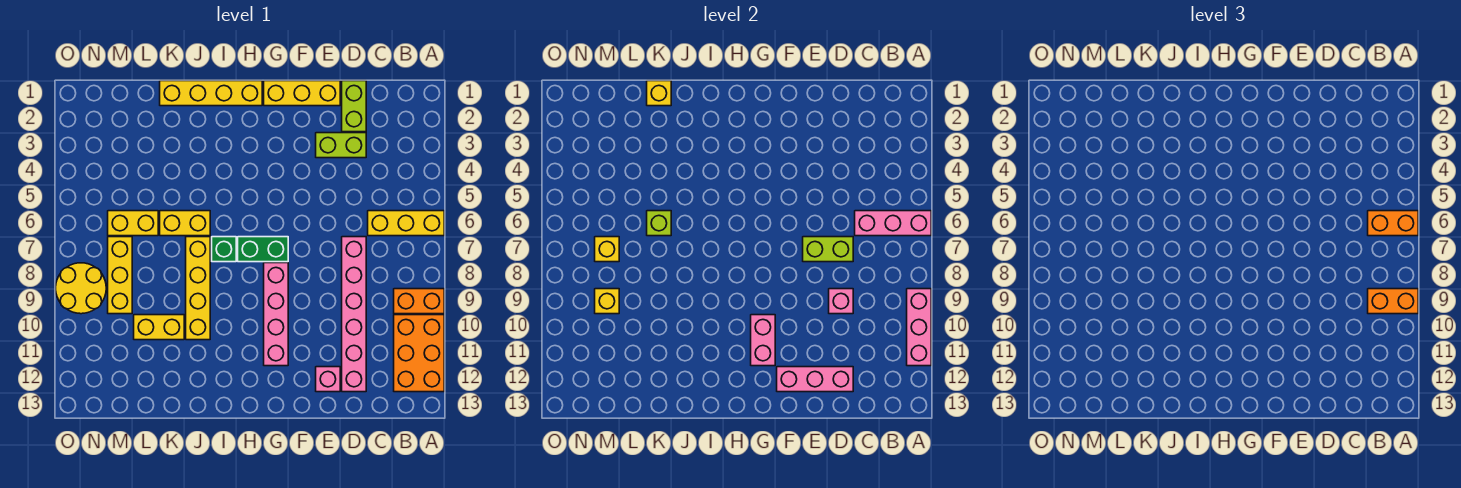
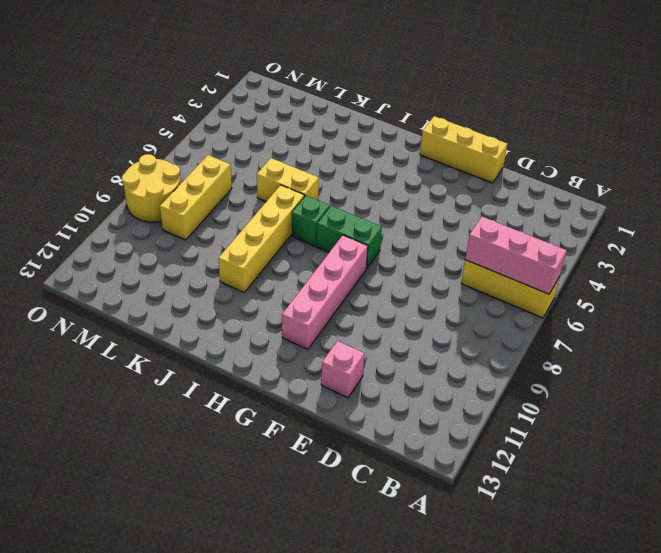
none -> orange 1x2 brick [394,289,444,314]
none -> orange 2x3 brick [394,315,444,392]
none -> lime 1x2 brick [342,81,366,132]
none -> lime 1x2 brick [316,133,366,158]

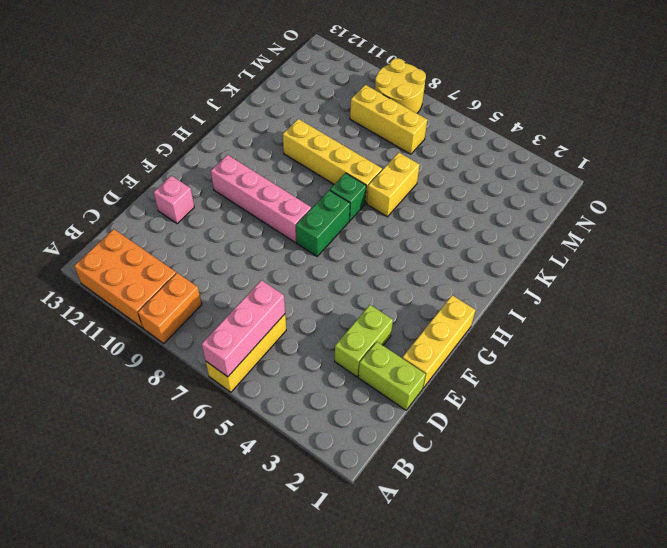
none -> pink 1x6 brick [342,237,366,392]
none -> yellow 1x4 brick [160,81,262,106]
none -> yellow 1x2 brick [134,315,184,340]
none -> yellow 1x2 brick [108,211,158,236]

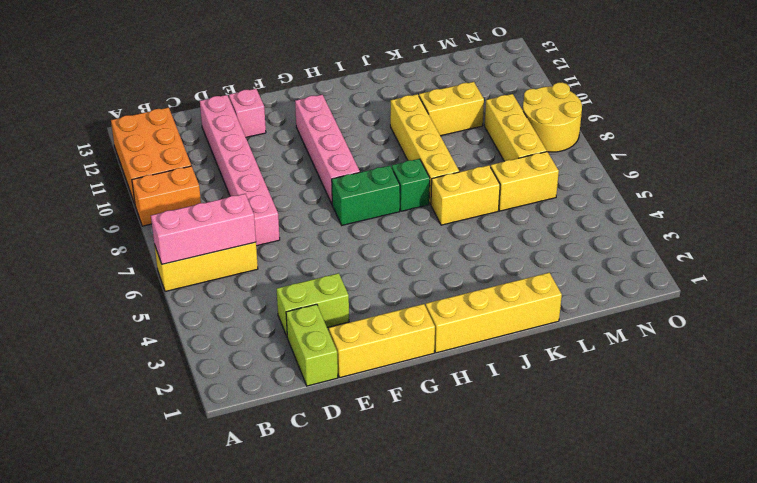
none -> pink 1x3 brick [907,289,931,366]
none -> lime 1x2 brick [803,237,853,262]
none -> pink 1x1 brick [829,289,853,314]
none -> pink 1x3 brick [777,367,853,392]

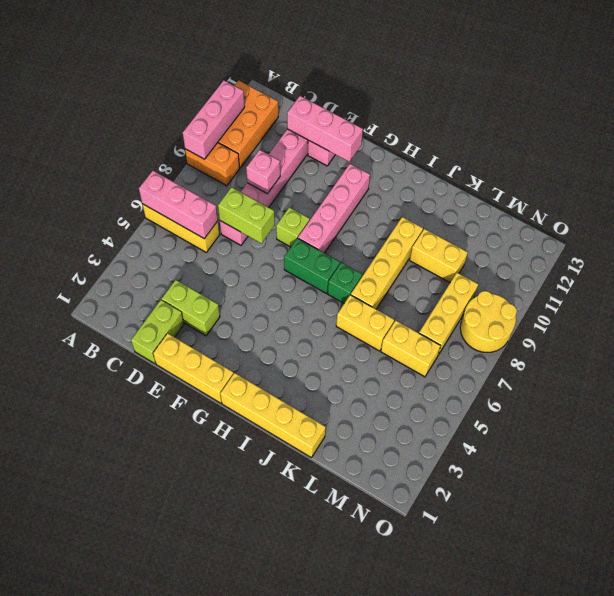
lime 1x1 brick [276,207,310,247] -> lime 1x1 brick moved to [647,211,671,236]
none -> pink 1x2 brick [751,315,775,366]
none -> yellow 1x1 brick [647,81,671,106]
none -> yellow 1x1 brick [595,237,619,262]
none -> yellow 1x1 brick [595,289,619,314]

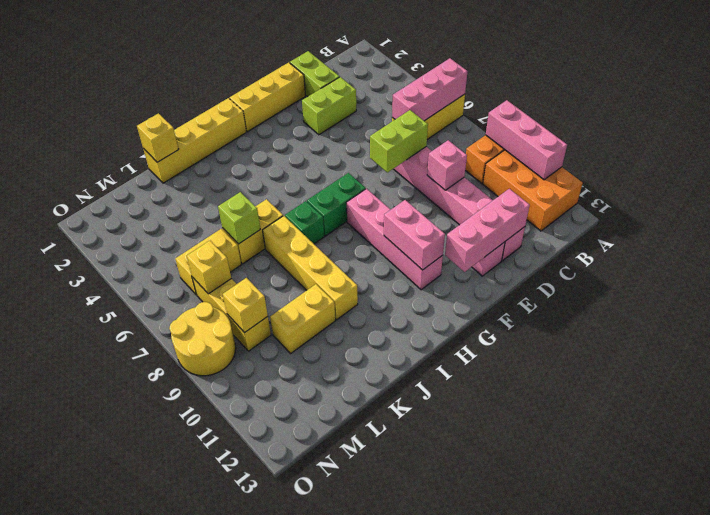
none -> orange 1x2 brick [1368,211,1418,236]
none -> orange 1x2 brick [1368,289,1418,314]

